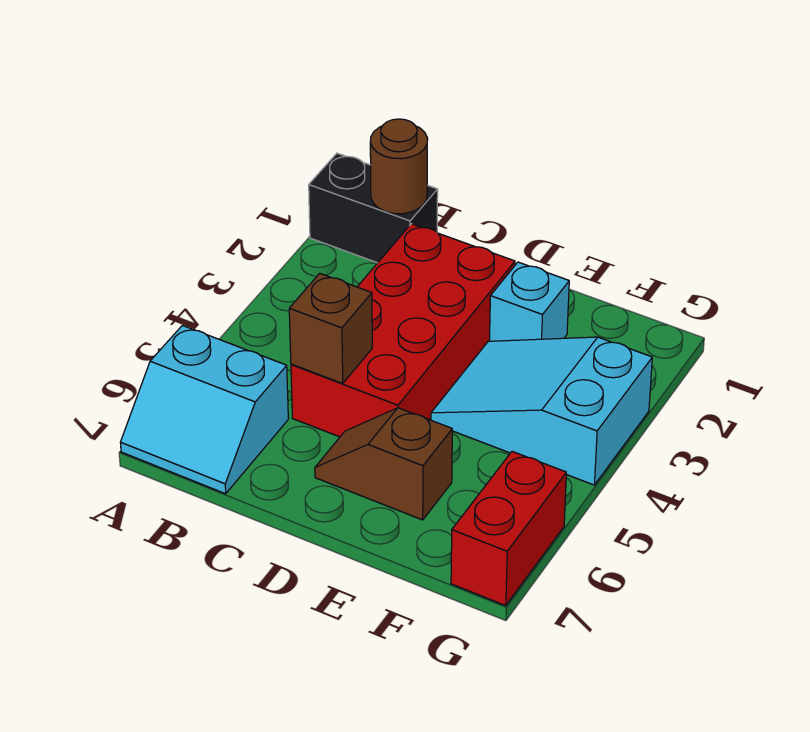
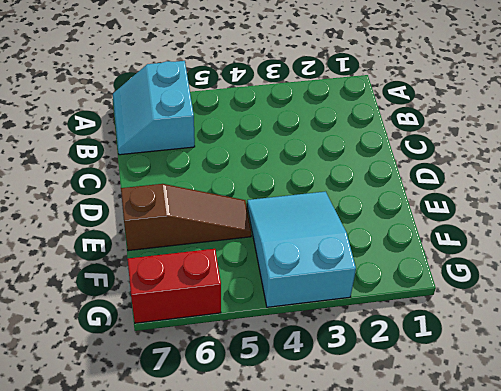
brown 1x3 slope [121,184,251,251] -> brown 1x2 slope [315,408,452,520]
none -> black 1x2 brick [309,153,438,263]
none -> red 2x4 brick [291,224,515,437]

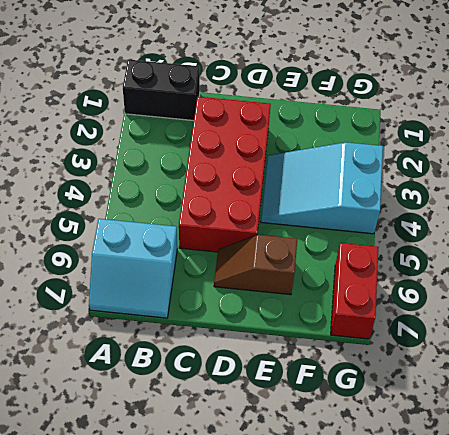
none -> cyan 1x1 brick [490,262,569,341]
none -> brown 1x1 round brick [370,119,428,214]

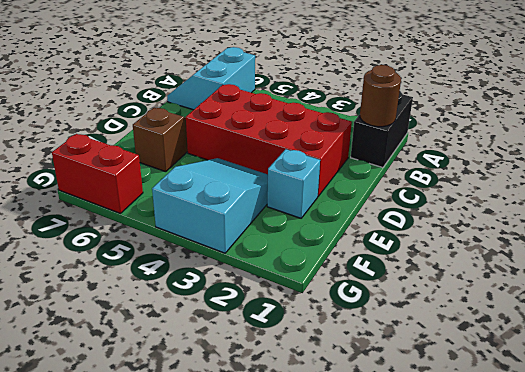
none -> brown 1x1 brick [289,273,372,383]

